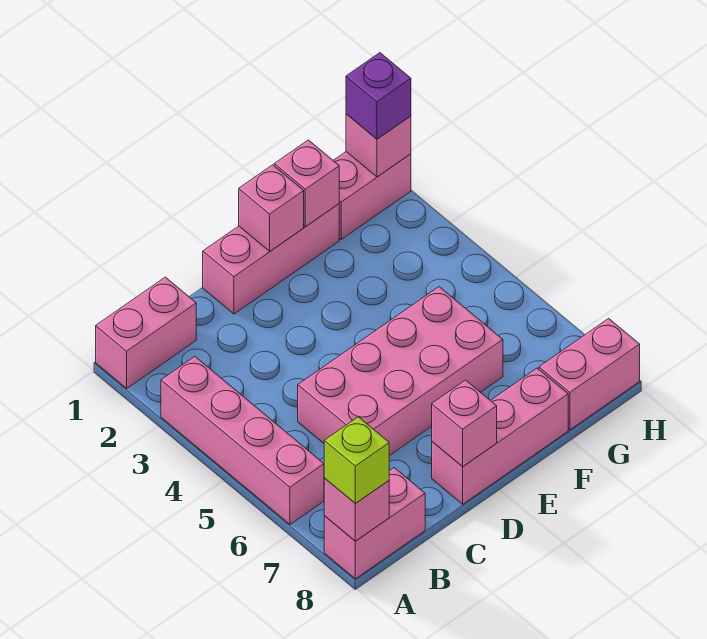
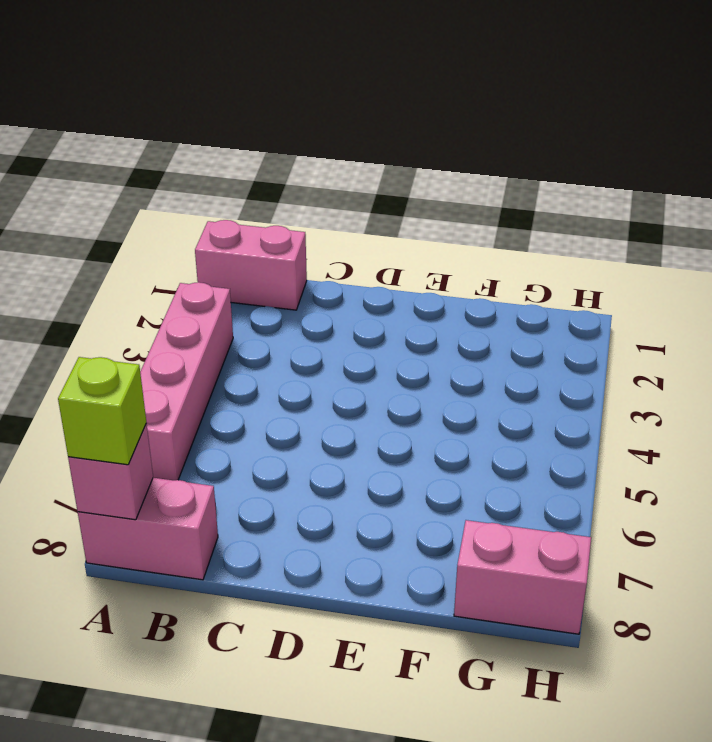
none -> pink 2x4 brick [298,287,503,456]
none -> pink 1x3 brick [203,204,339,314]
none -> pink 1x3 brick [432,368,568,504]

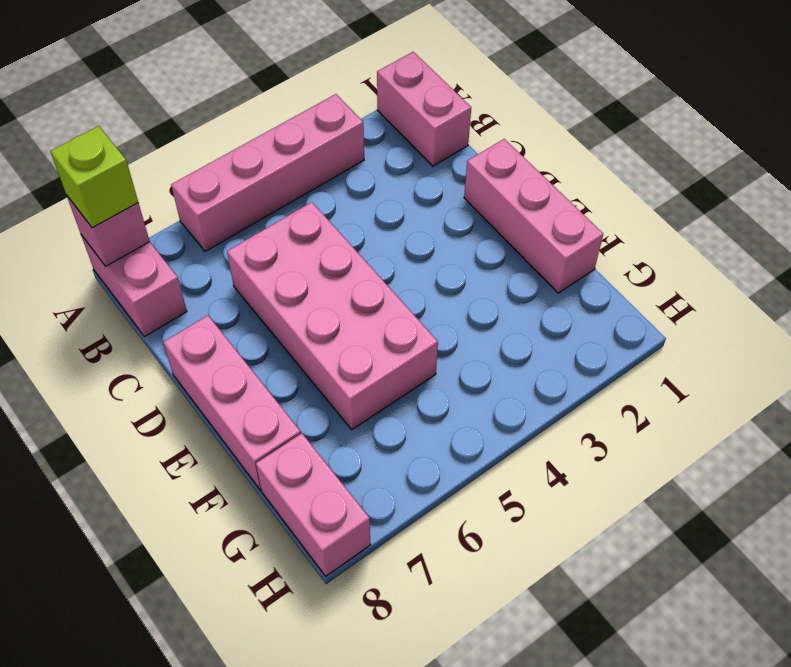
none -> pink 1x2 brick [333,152,411,239]
none -> pink 1x1 brick [432,380,497,467]
none -> pink 1x1 brick [239,165,304,251]

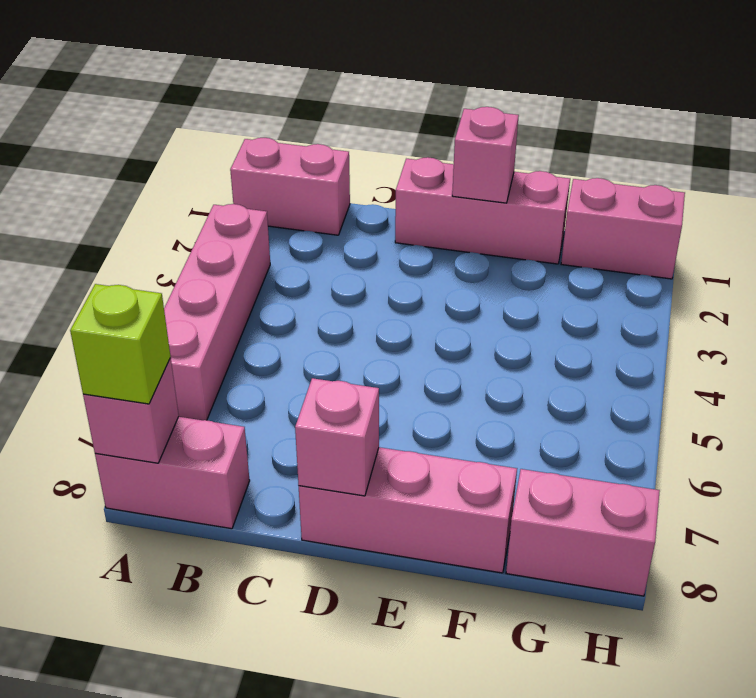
none -> pink 2x4 brick [298,287,503,456]
none -> pink 1x1 brick [274,140,339,227]
none -> pink 1x1 brick [346,114,411,177]

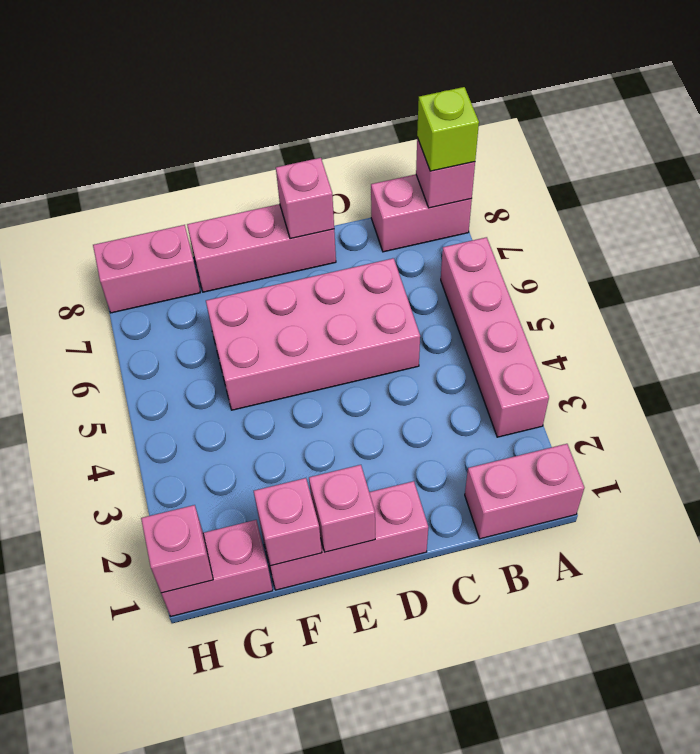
none -> purple 1x1 brick [346,53,411,139]

